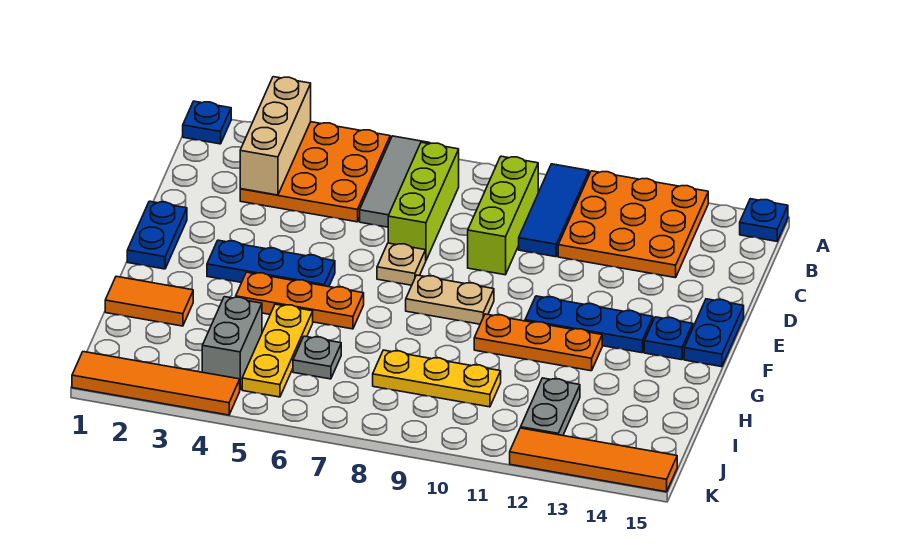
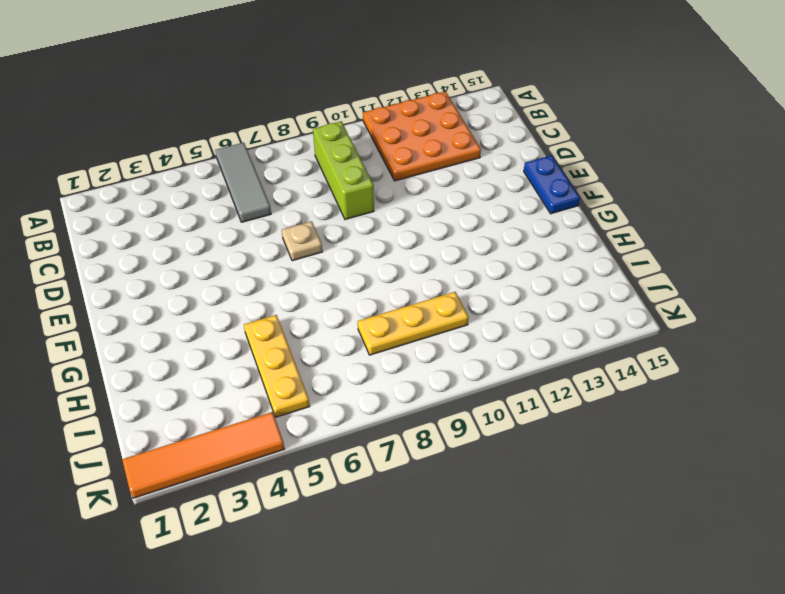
none -> blue 1x1 plate [183,101,231,144]
none -> orange 3x3 plate [240,122,390,222]
none -> blue 1x3 tile [519,164,589,257]

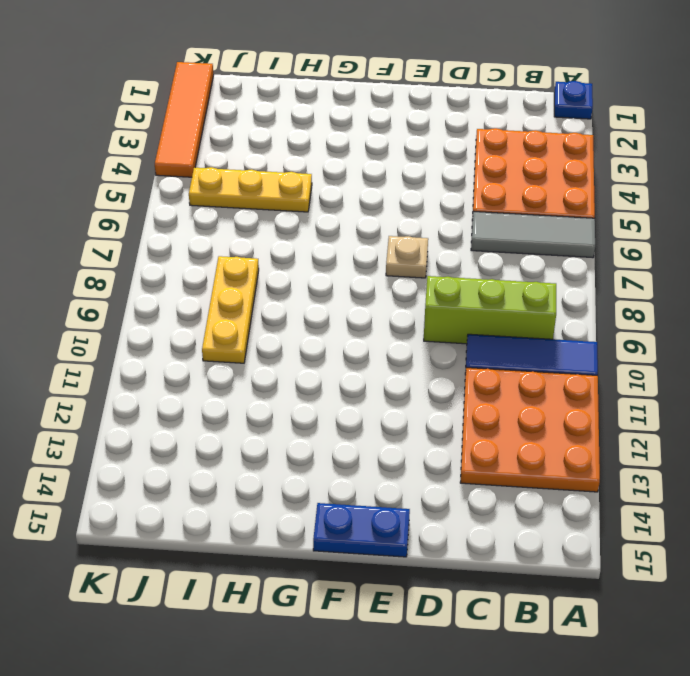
none -> blue 1x1 plate [740,199,788,241]
none -> lime 1x3 brick [388,142,459,260]
none -> blue 1x2 plate [127,201,187,269]

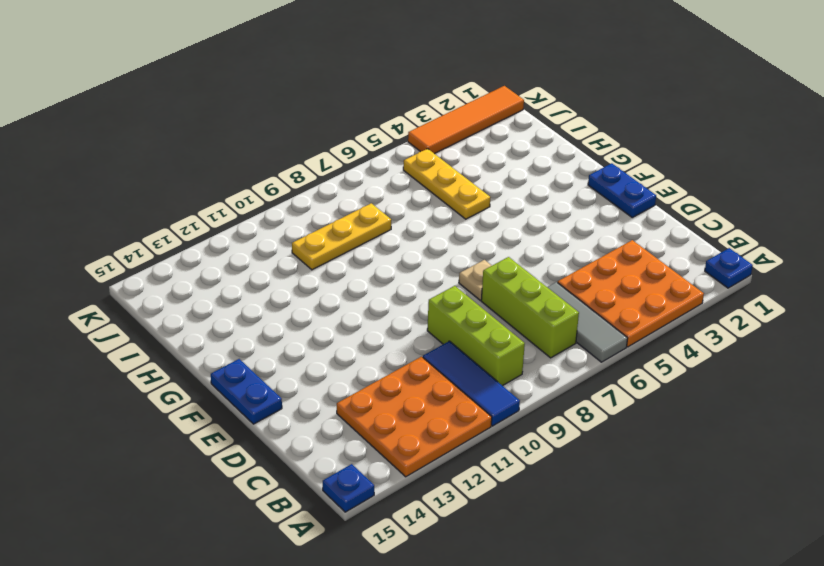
none -> blue 1x3 plate [207,240,335,287]
none -> tan 1x2 plate [406,275,494,324]
none -> blue 1x3 plate [525,296,653,353]

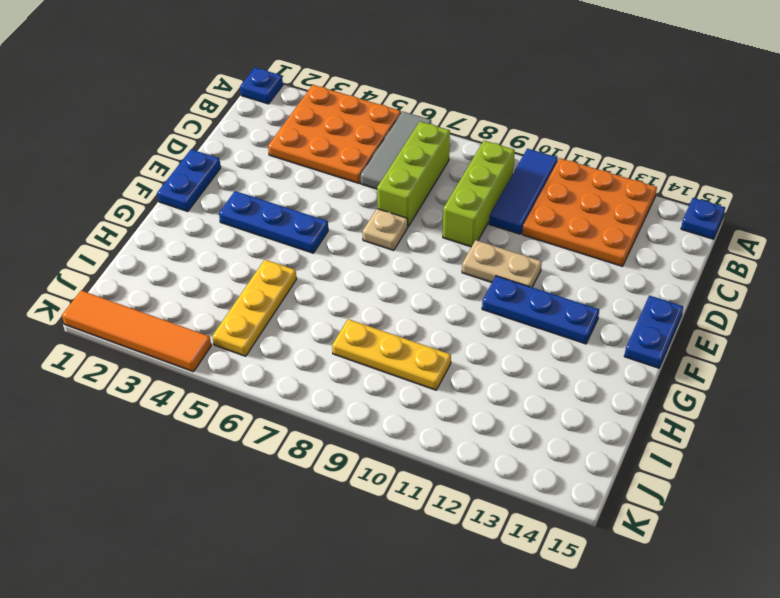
tan 1x2 plate [462,240,542,287] -> tan 1x2 plate moved to [406,275,494,324]
none -> blue 1x1 plate [644,317,693,360]
none -> orange 1x3 plate [236,272,364,329]
none -> orange 1x3 plate [474,314,602,371]

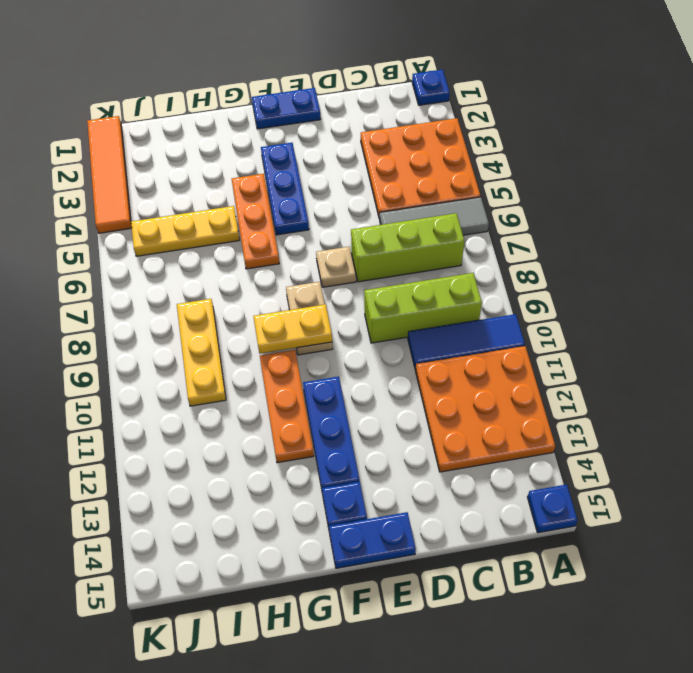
yellow 1x2 plate [253,304,332,354] -> none
none -> orange 1x2 tile [105,276,193,326]
none -> grey 1x2 brick [202,297,262,389]
none -> grey 1x1 plate [293,336,341,379]

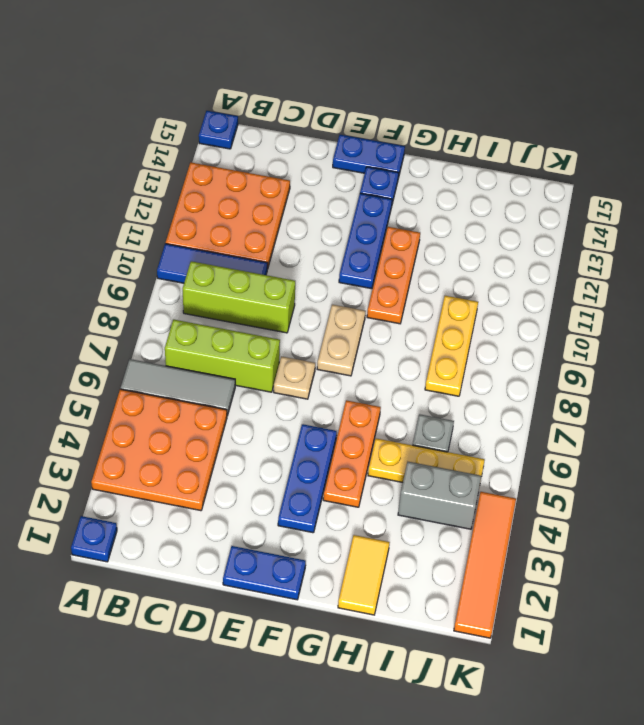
yellow 1x2 tile [338,535,390,615] -> orange 1x2 tile [105,276,193,326]
none -> grey 1x2 plate [521,378,580,435]
none -> orange 1x4 tile [510,428,677,492]
none -> tan 1x3 brick [240,77,311,195]

